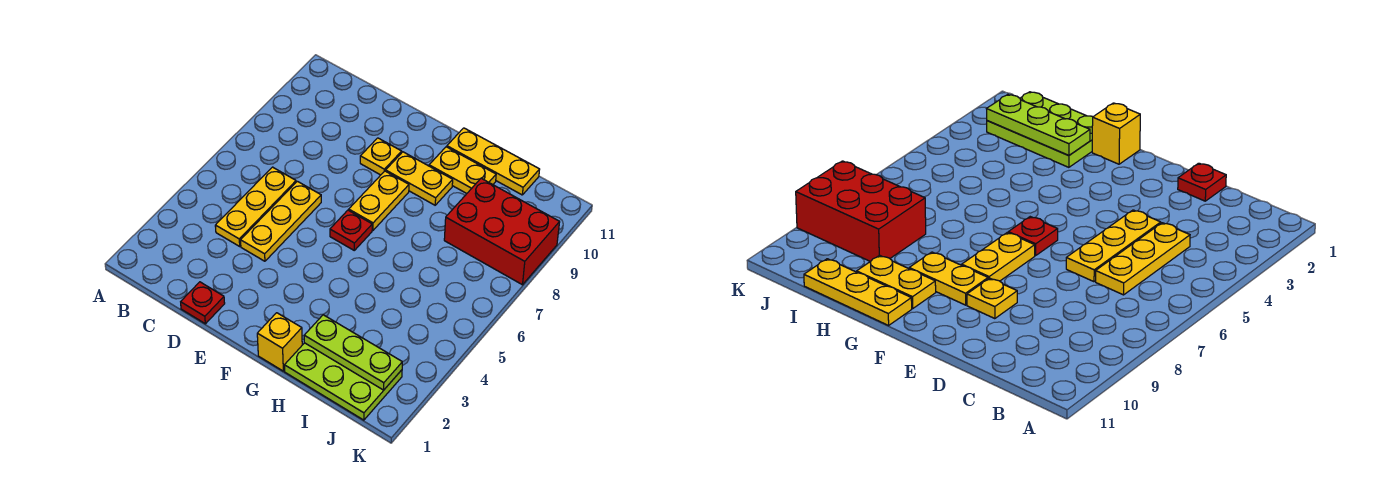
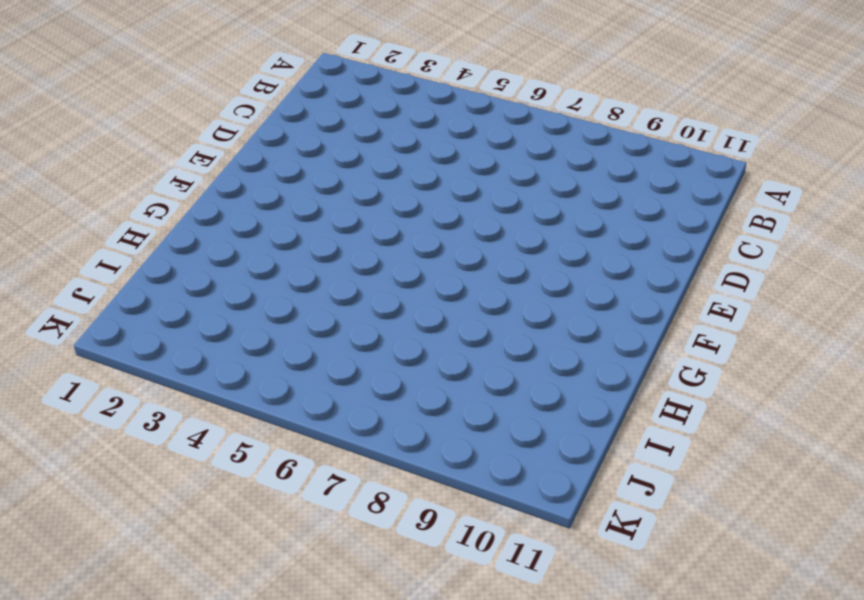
none -> yellow 1x3 plate [215,167,296,246]
none -> red 1x1 plate [181,282,225,324]
none -> yellow 1x3 plate [241,181,321,261]

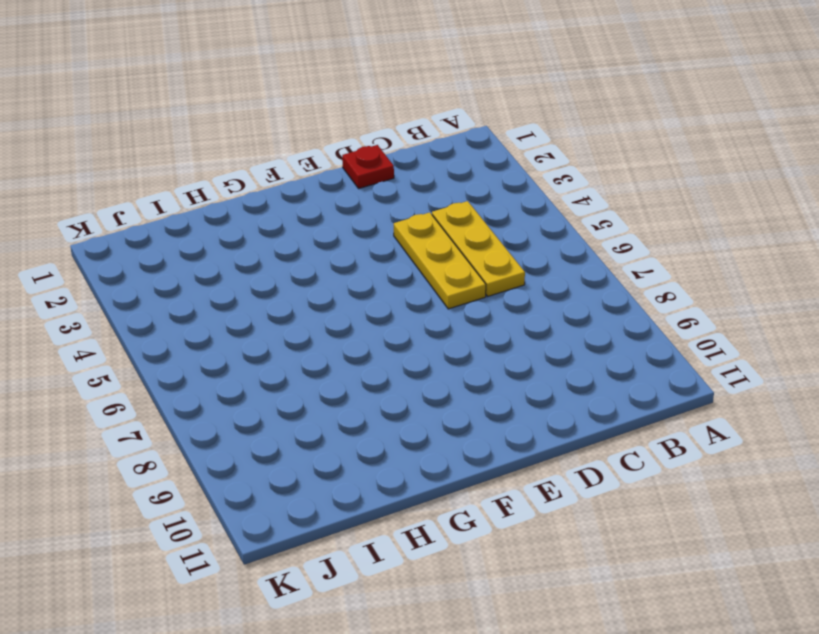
none -> yellow 1x1 plate [360,138,402,175]
none -> red 1x1 plate [330,210,372,250]
none -> yellow 1x2 plate [349,171,409,230]

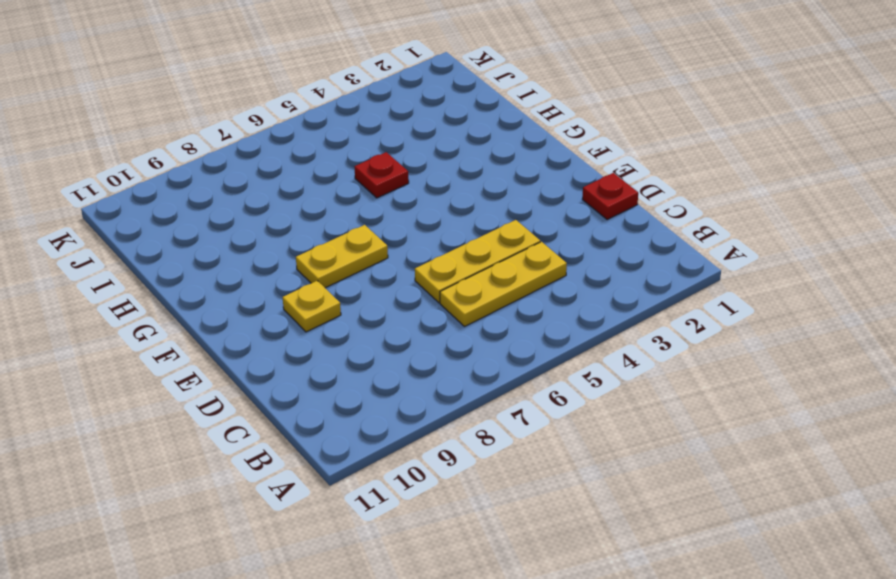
red 1x1 plate [355,152,409,198] -> red 1x1 plate moved to [330,210,372,250]
none -> yellow 1x2 plate [386,152,453,205]
none -> yellow 1x1 brick [257,313,302,371]
none -> yellow 1x2 plate [429,147,496,193]

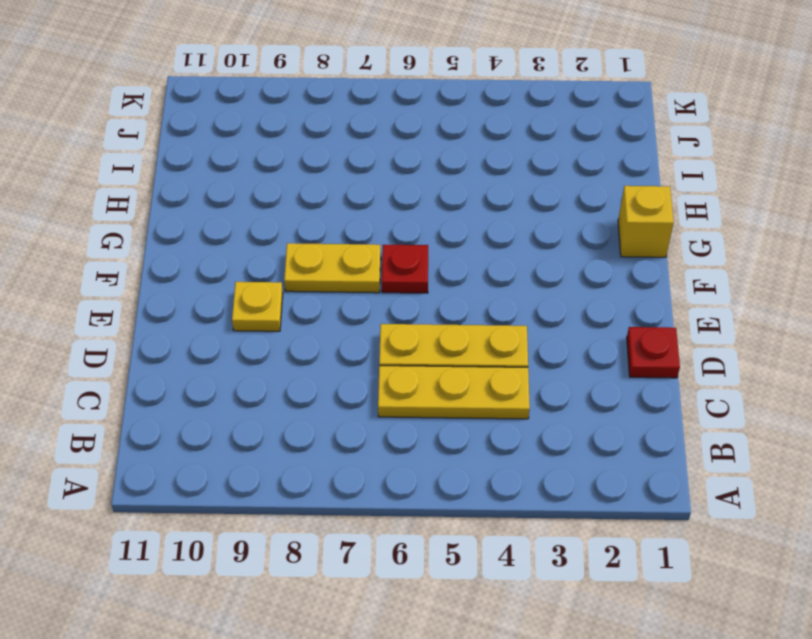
none -> yellow 1x2 plate [386,152,453,205]
none -> yellow 1x2 plate [429,147,496,193]
none -> yellow 1x3 plate [447,128,540,195]

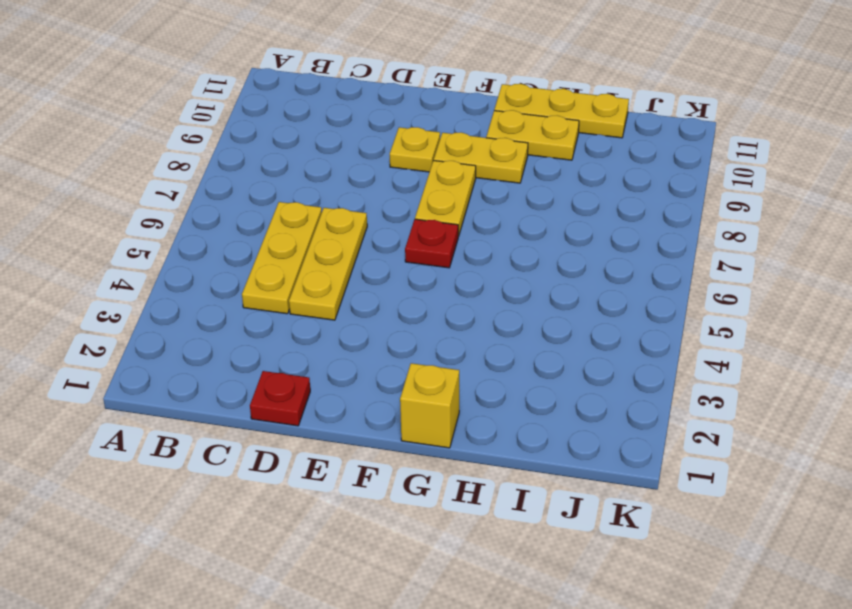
none -> lime 2x3 plate [284,343,402,420]
none -> red 2x3 brick [444,178,560,285]
none -> lime 1x3 plate [304,315,402,390]

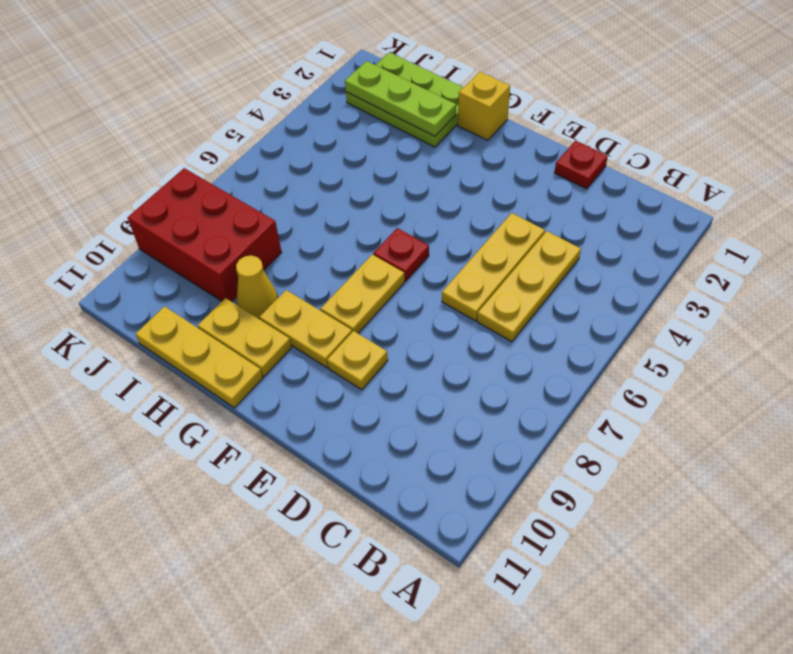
yellow 1x1 cone [236,255,278,319] -> none

